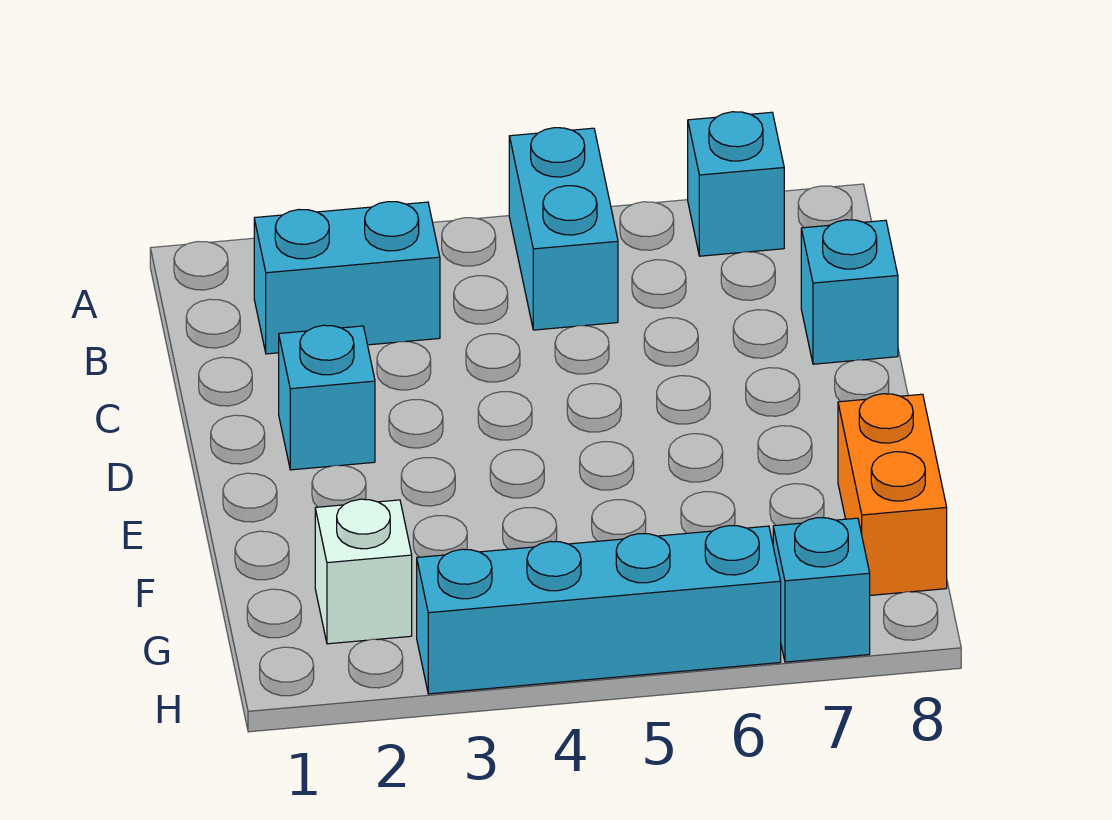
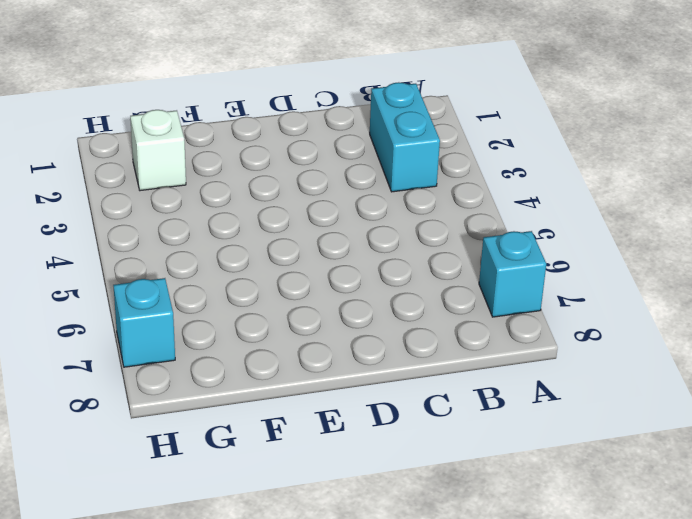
none -> cyan 1x2 brick [509,128,618,330]
none -> cyan 1x1 brick [801,220,898,364]

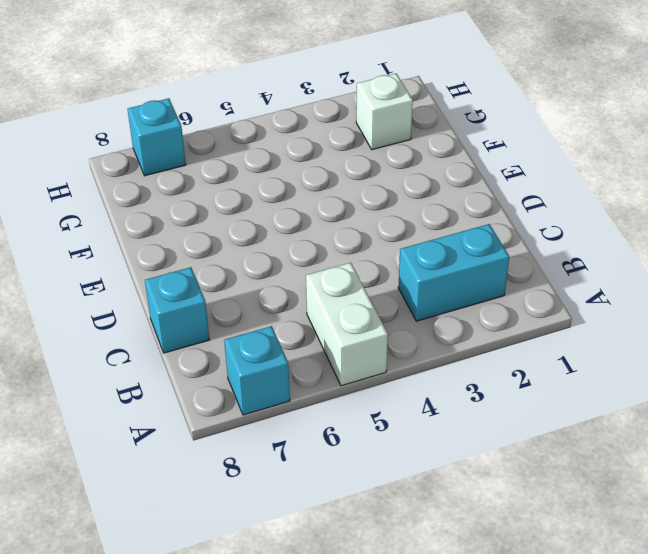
white 1x2 brick [306,263,388,386] -> cyan 1x2 brick [509,128,618,330]
none -> cyan 1x1 brick [279,325,375,470]
none -> orange 1x2 brick [838,394,947,595]

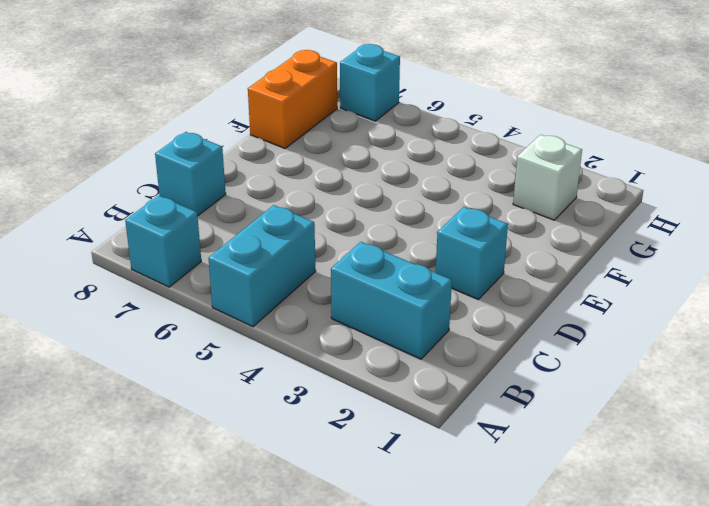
none -> cyan 1x4 brick [417,526,781,694]

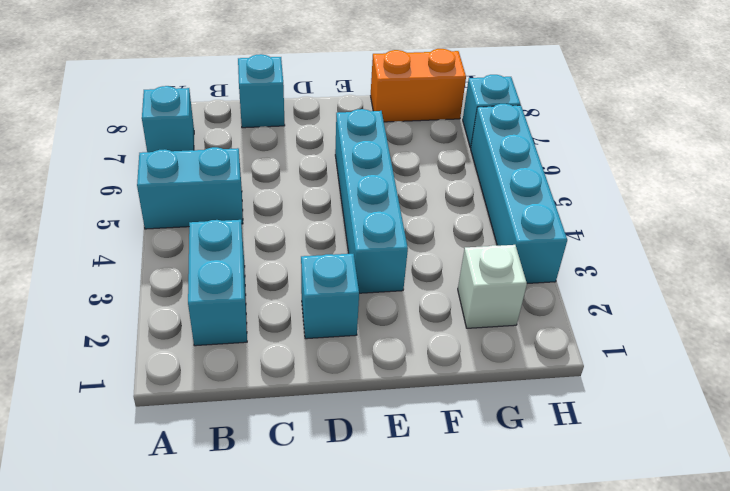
cyan 1x4 brick [335,109,408,293] -> none

